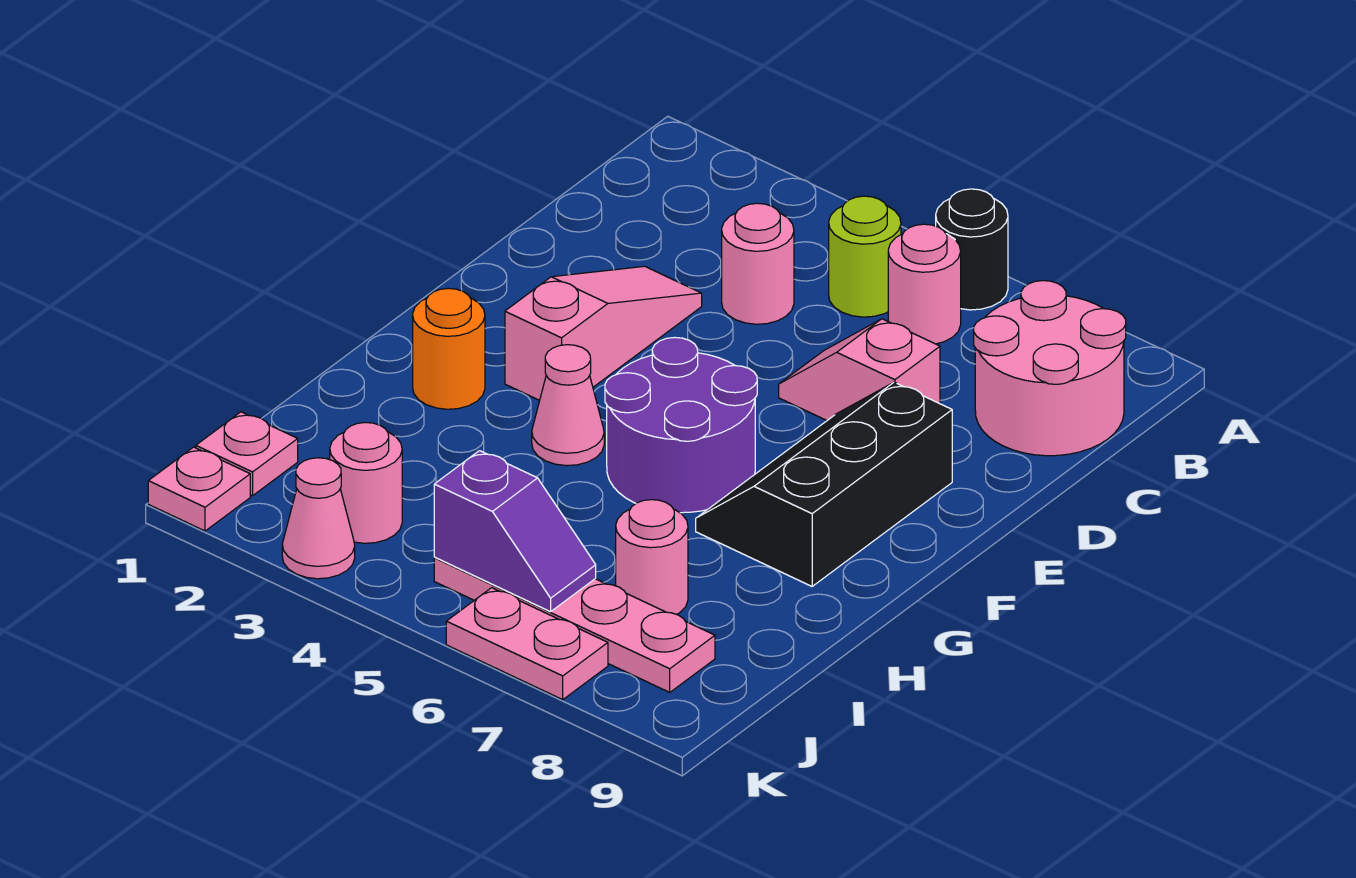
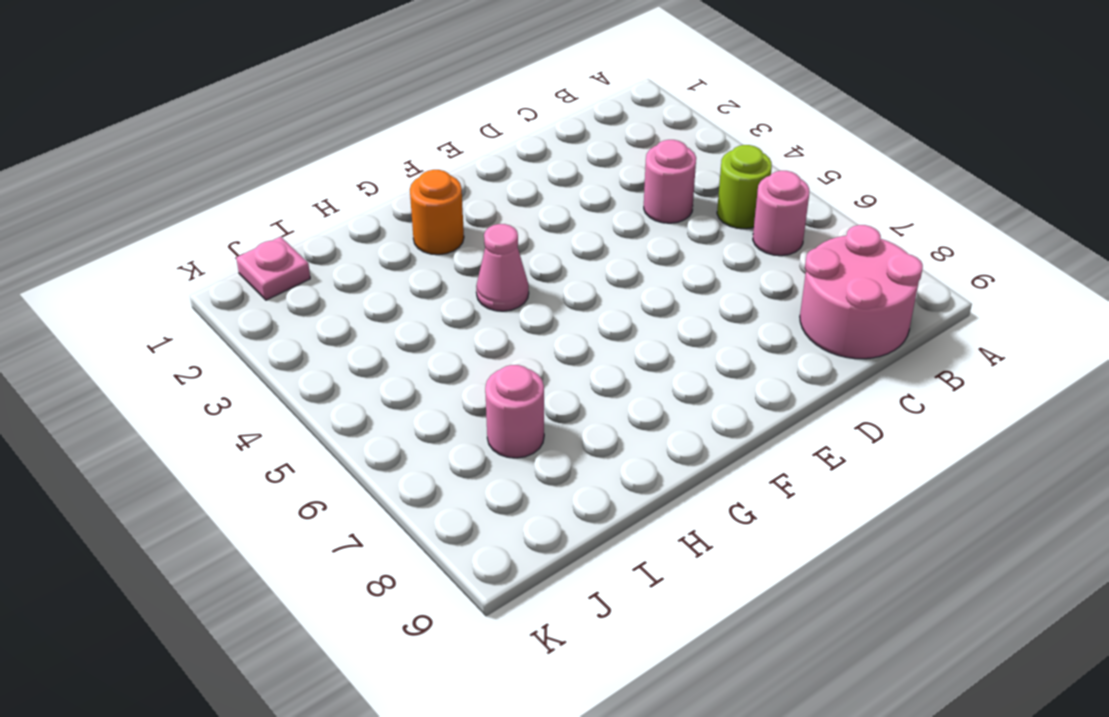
none -> black 1x1 round brick [936,189,1008,310]
none -> pink 1x3 slope [505,266,702,400]
none -> pink 1x2 slope [779,319,940,420]

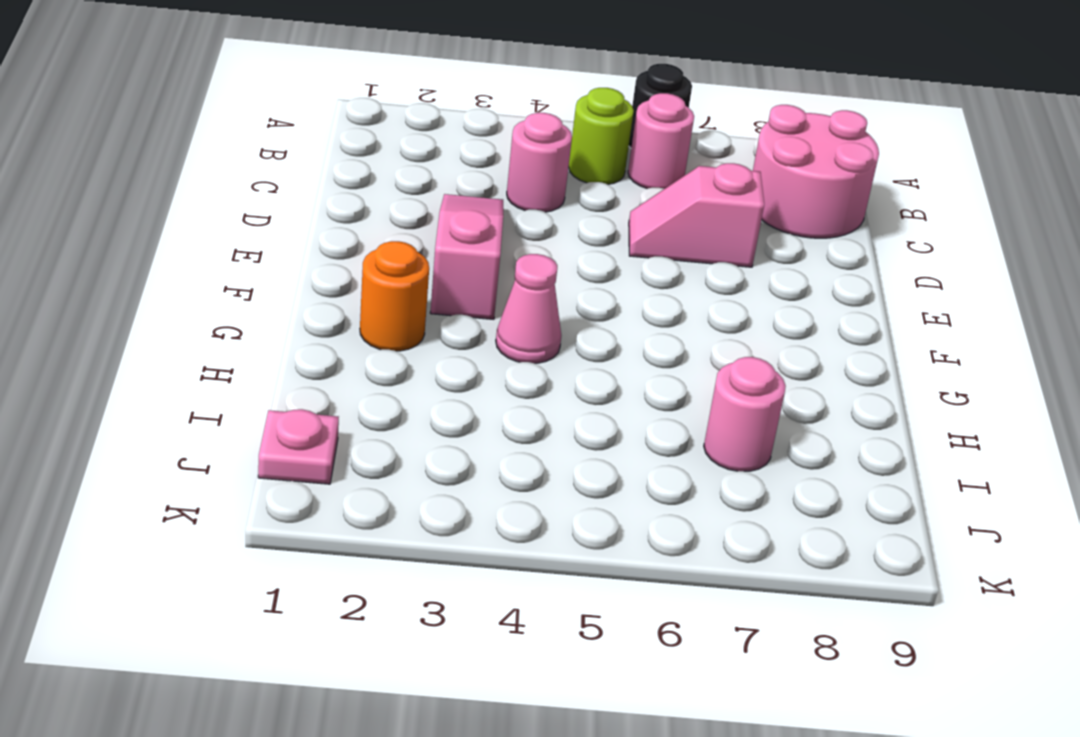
none -> black 2x3 slope [696,382,952,586]
none -> purple 2x2 round brick [605,337,757,513]
none -> pink 1x1 round brick [330,422,402,543]

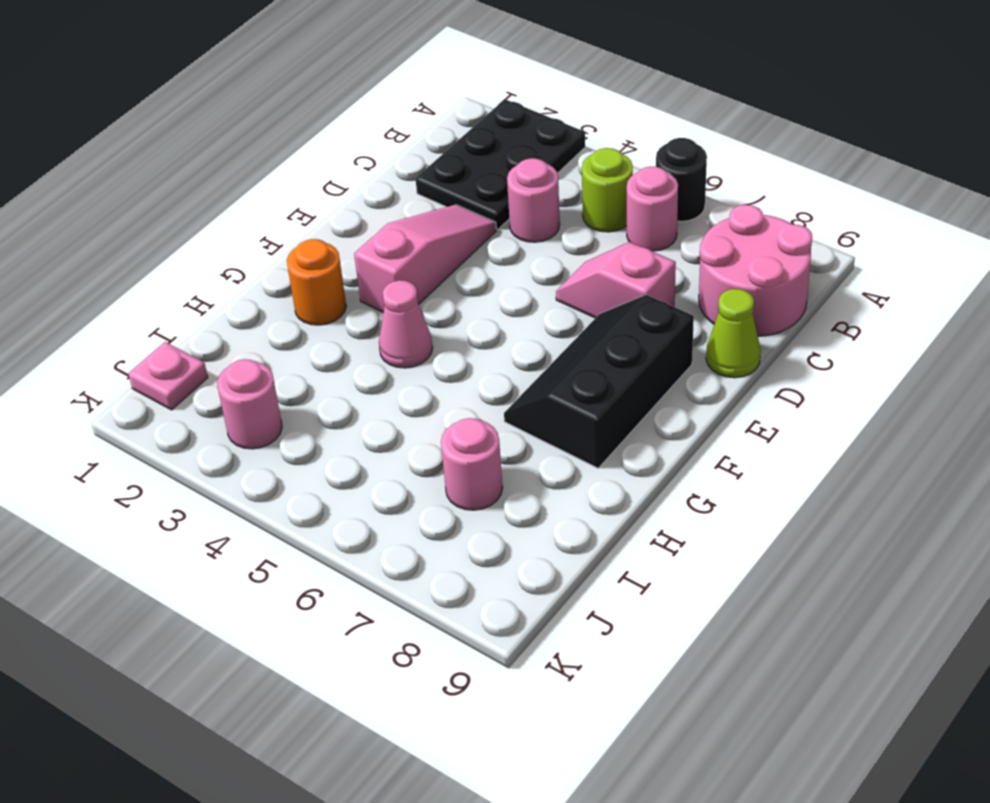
black 2x3 plate [415,99,585,230] -> none
lime 1x1 cone [706,289,761,378] -> none
none -> purple 2x2 round brick [605,337,757,513]
none -> pink 1x4 plate [434,558,715,692]
none -> pink 1x1 plate [148,447,250,531]

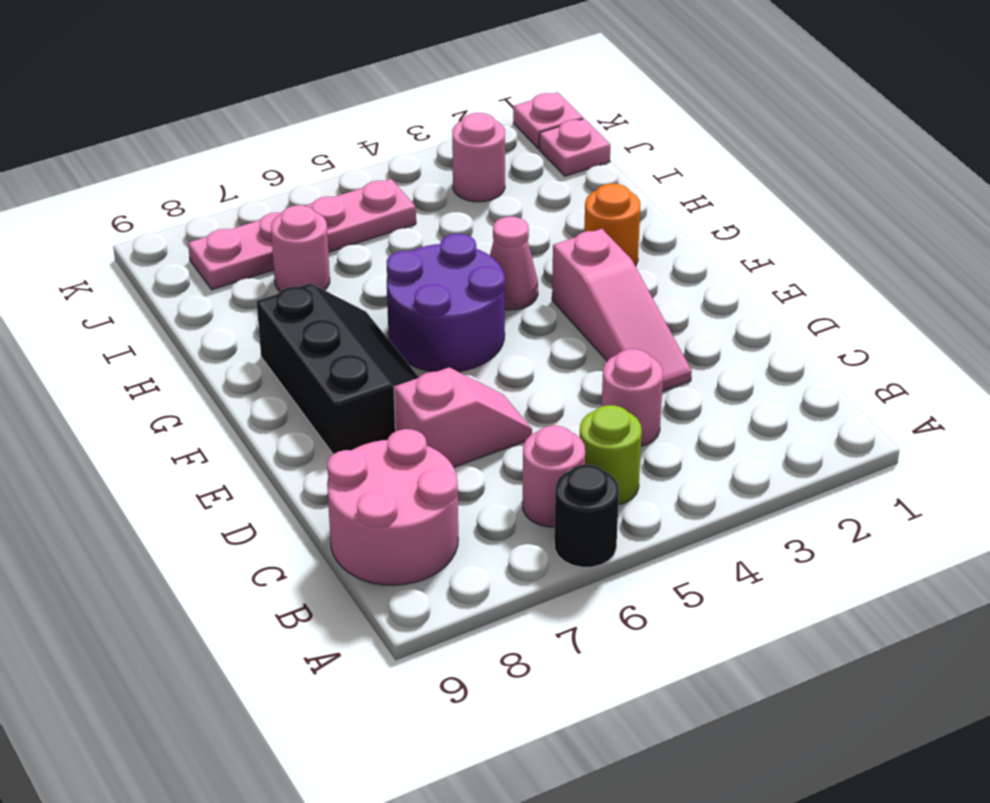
none -> pink 1x1 cone [282,458,355,579]
none -> pink 1x2 plate [446,588,608,700]
none -> purple 1x2 slope [434,451,596,612]

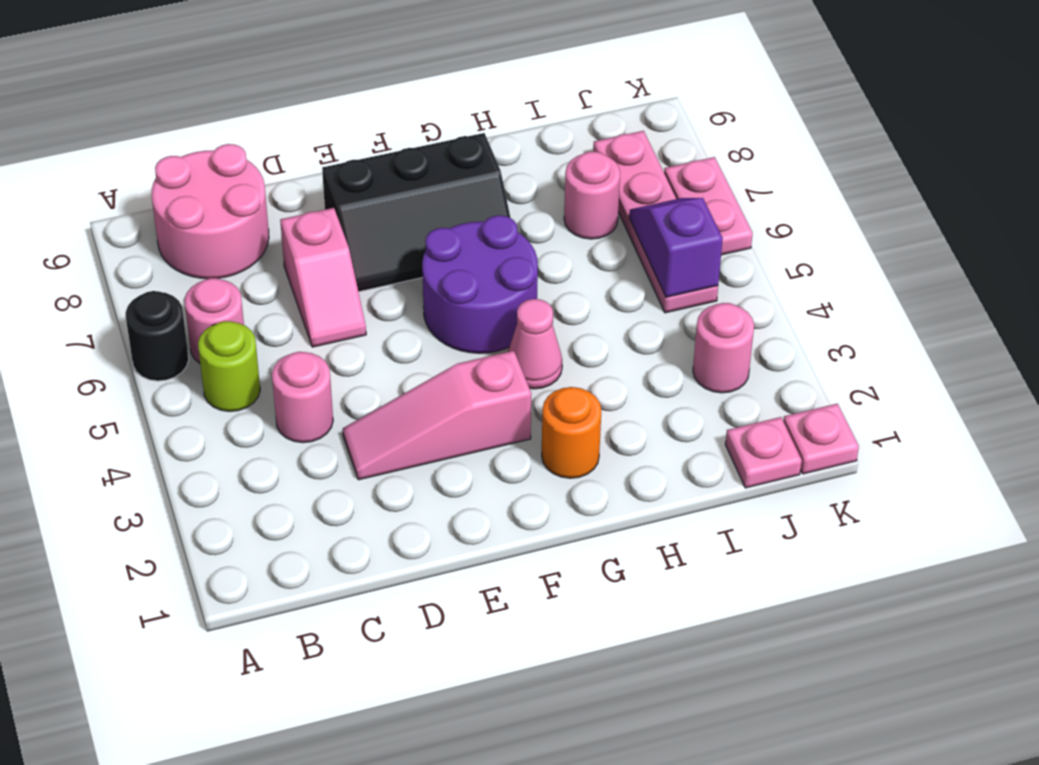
none -> pink 1x1 cone [282,458,355,579]

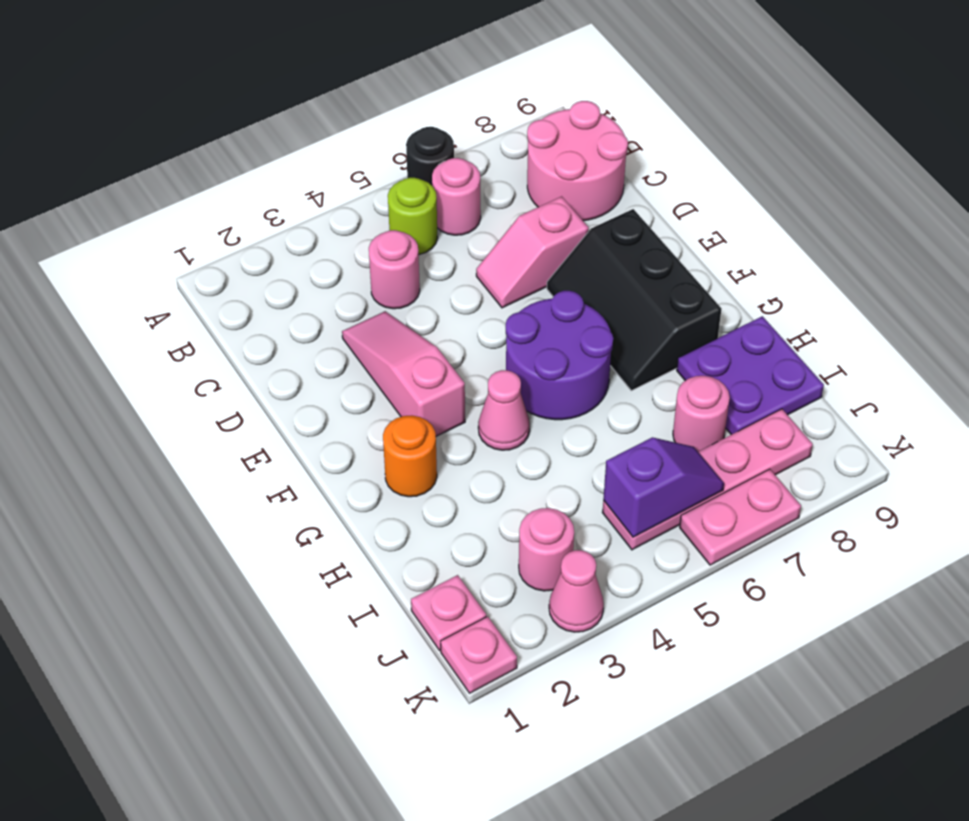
purple 2x2 plate [677,316,824,435] -> none

